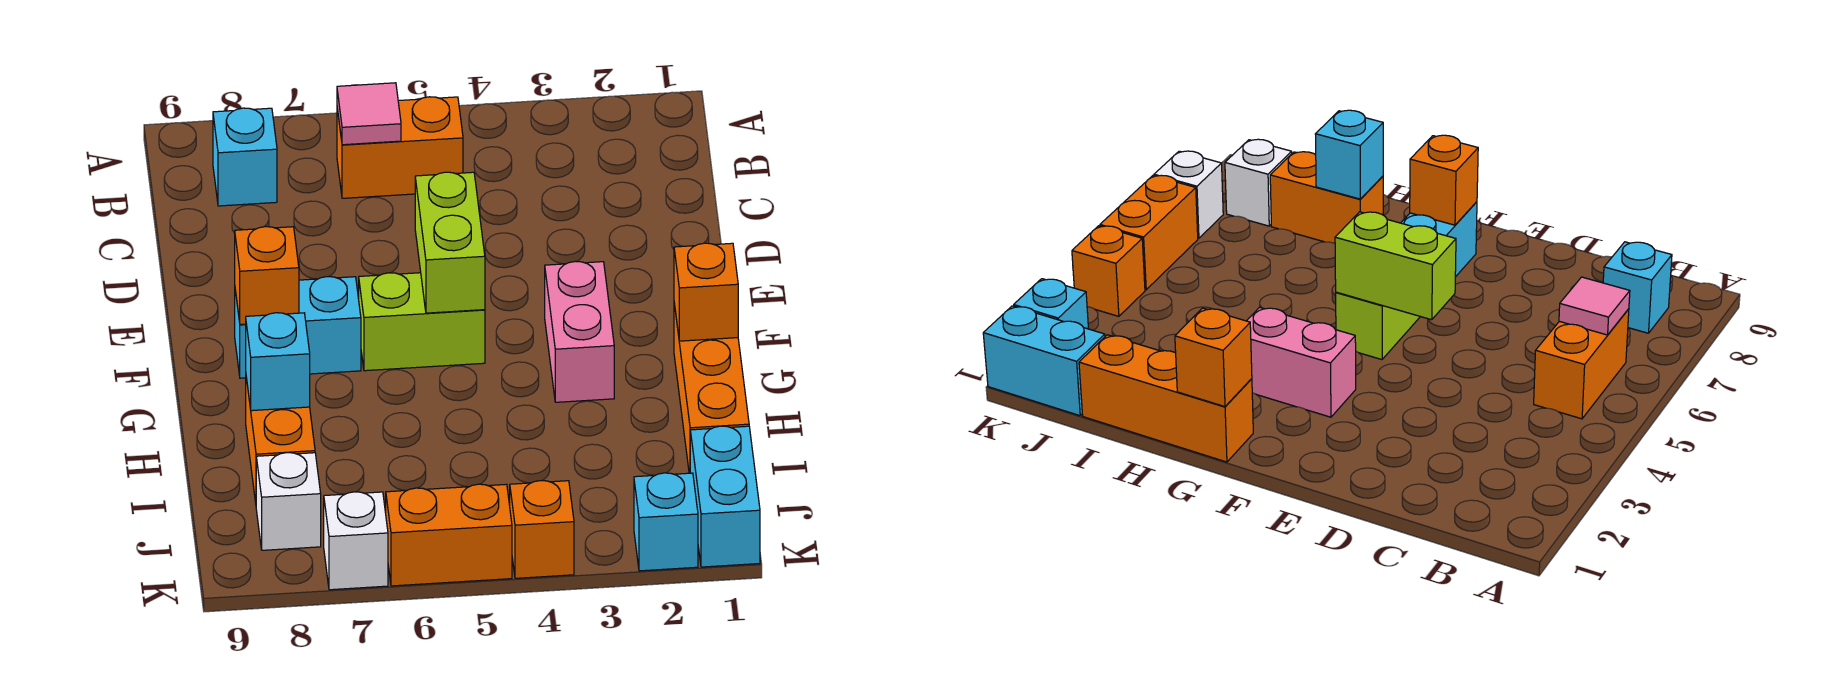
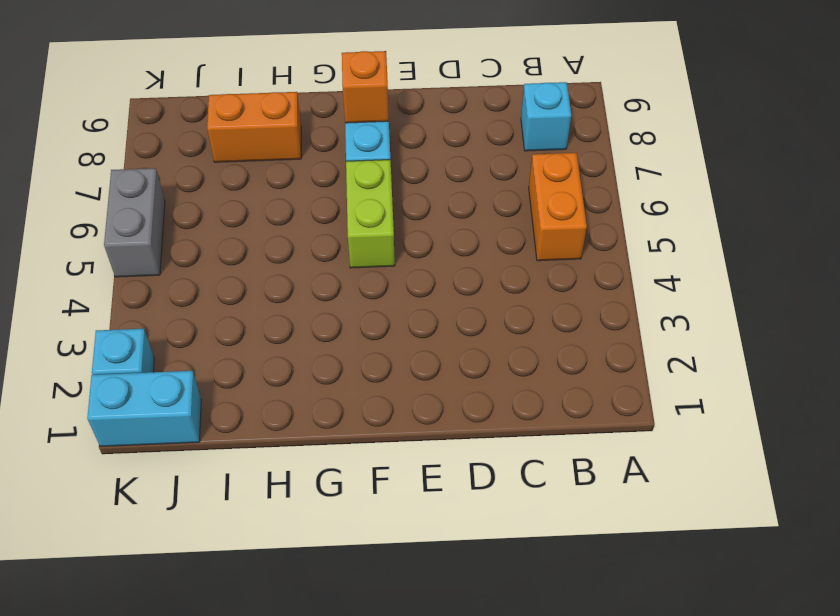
grey 1x2 brick [104,168,165,277] -> orange 1x2 brick [386,484,512,586]
none -> pink 1x2 brick [545,261,614,402]
none -> orange 1x3 brick [674,304,749,473]
none -> white 1x1 brick [256,453,321,550]

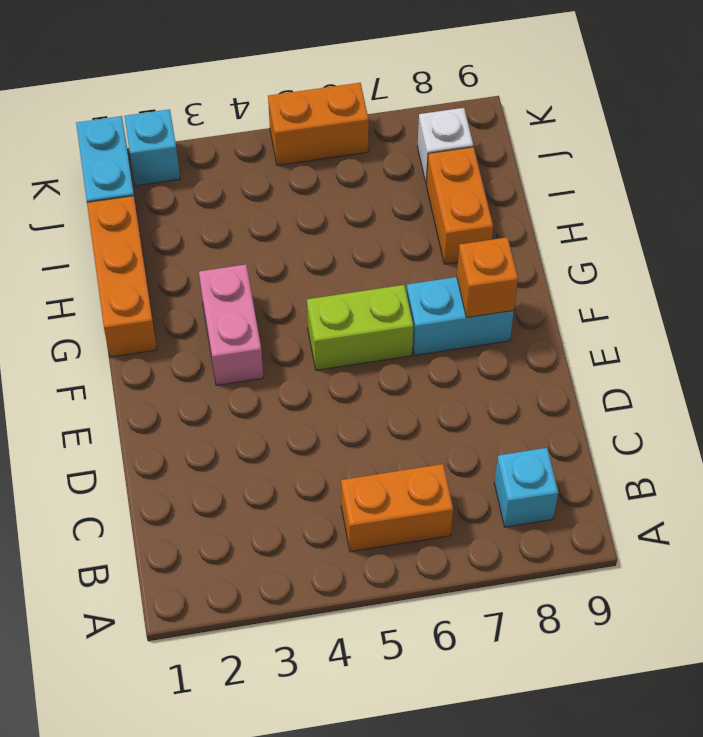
none -> orange 1x1 brick [510,481,574,578]
none -> white 1x1 brick [324,492,388,590]
none -> pink 1x1 tile [337,83,401,145]

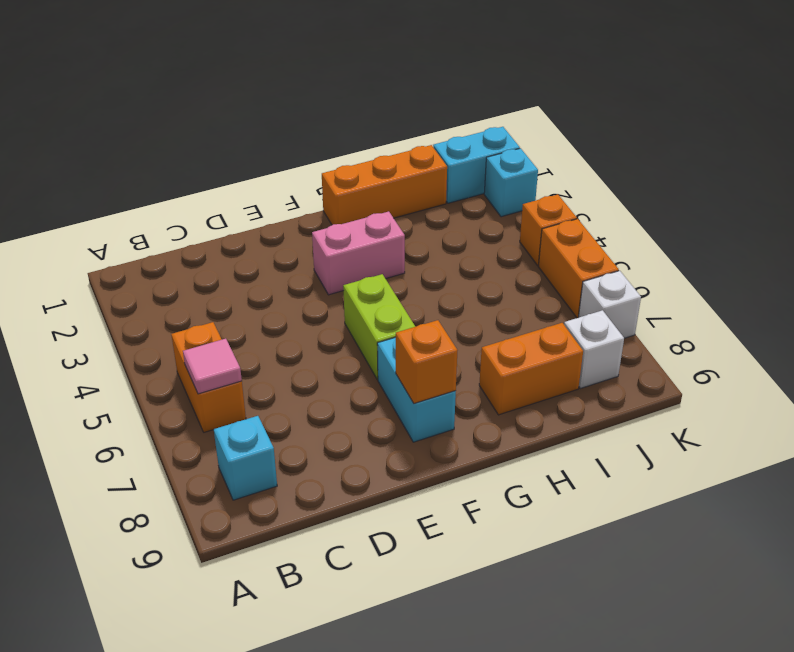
none -> lime 1x2 brick [415,172,485,313]
none -> orange 1x1 brick [674,243,738,341]
none -> cyan 1x1 brick [246,313,310,411]

